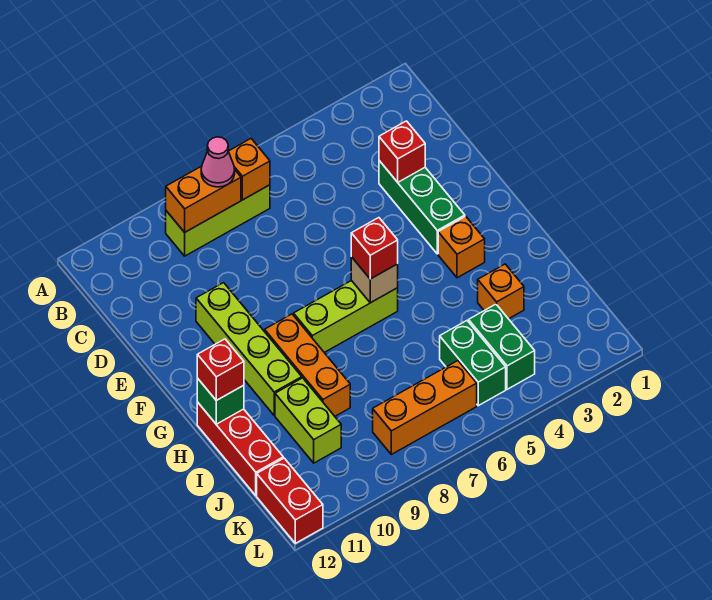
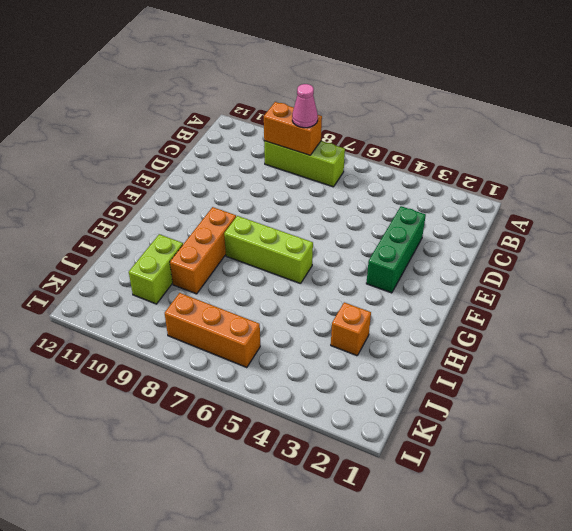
none -> lime 1x4 brick [196,283,302,415]
none -> orange 1x1 brick [438,216,485,278]
none -> red 1x3 brick [197,402,283,496]

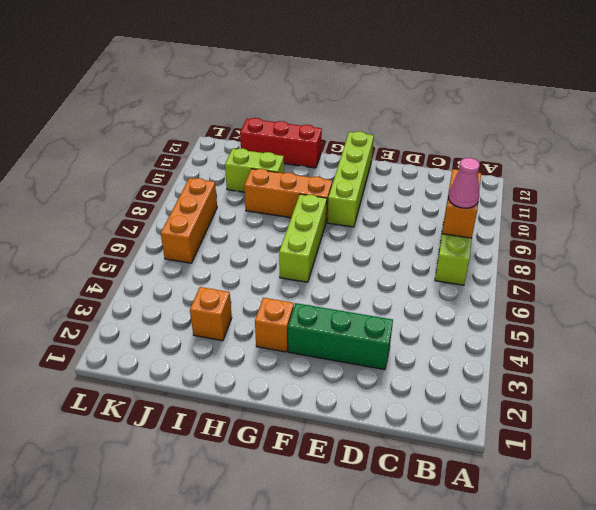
lime 1x4 brick [327,131,374,227] -> lime 1x4 brick turned to [196,283,302,415]
none -> green 1x2 brick [469,304,535,389]
none -> green 1x2 brick [440,321,506,406]
none -> red 1x2 brick [257,458,323,543]

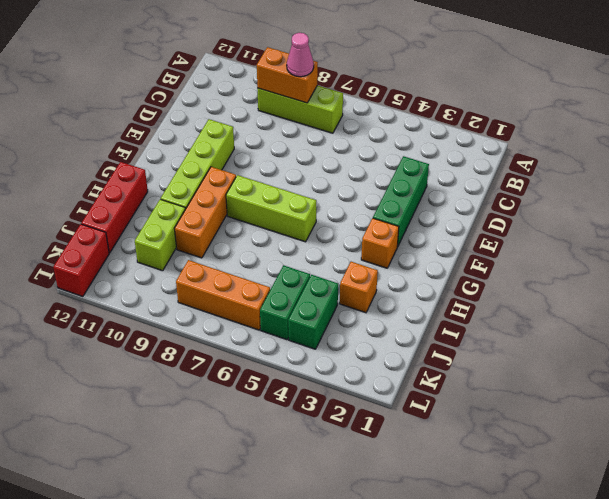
none -> orange 1x1 brick [229,139,270,200]
none -> red 1x1 brick [379,121,425,182]
none -> tan 1x1 brick [351,257,398,303]

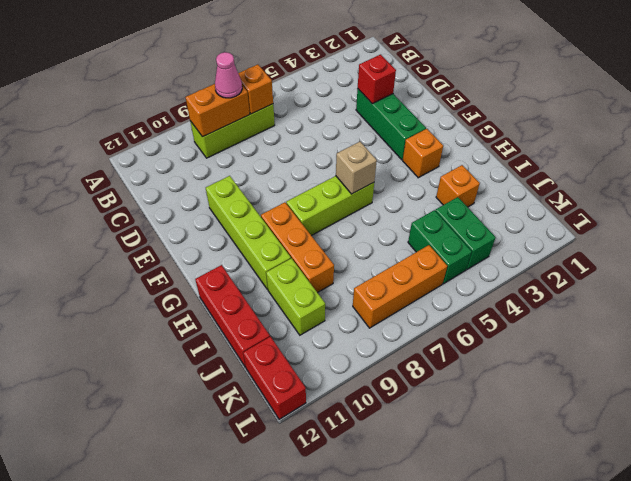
none -> green 1x1 brick [197,378,244,424]
none -> red 1x1 brick [351,218,398,279]
none -> red 1x1 brick [197,339,244,400]

